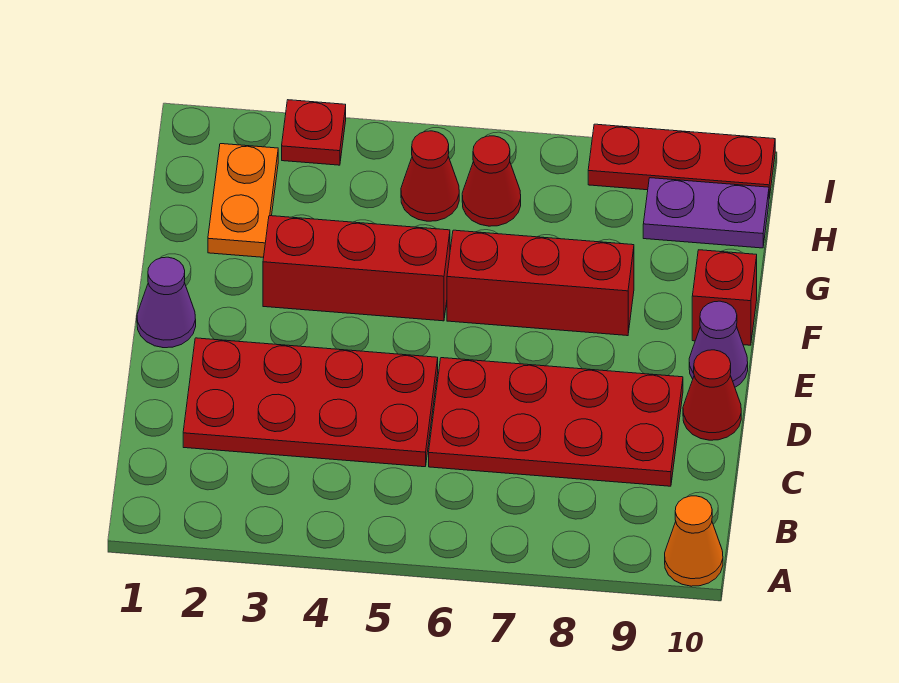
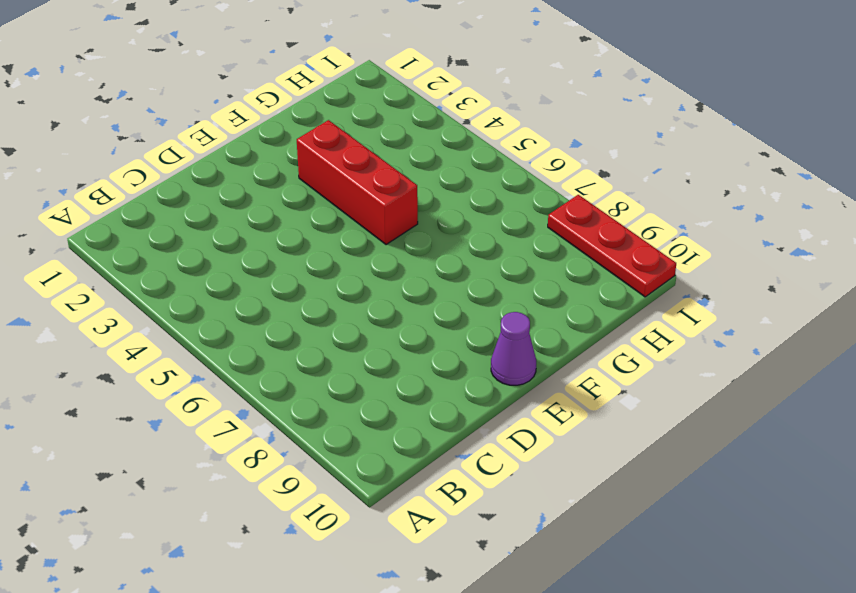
none -> orange 1x1 cone [665,496,723,586]
none -> red 2x4 plate [183,338,438,467]
none -> red 2x4 plate [429,358,683,486]

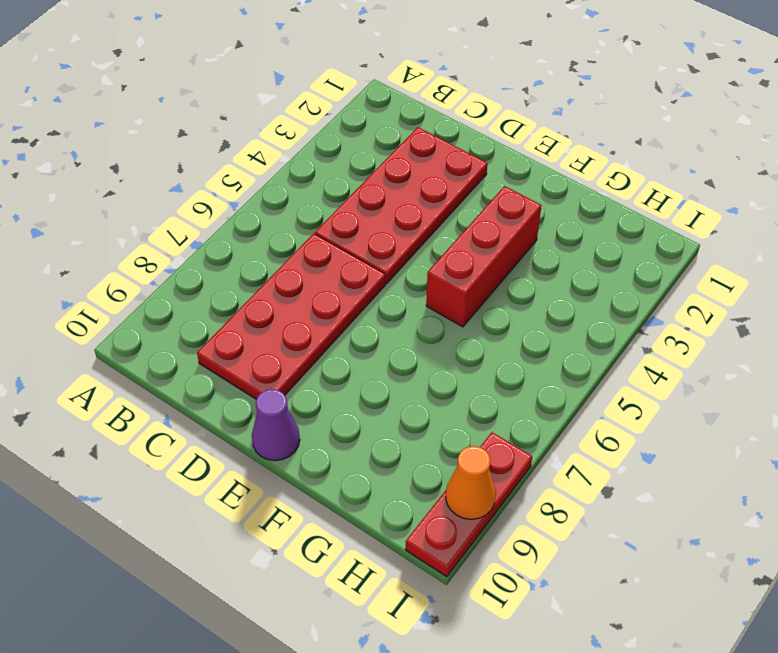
orange 1x1 cone [446,446,496,519] -> orange 1x1 cone moved to [665,496,723,586]
none -> red 1x1 cone [683,350,741,440]
none -> purple 1x1 cone [137,257,196,348]
none -> red 1x3 brick [447,230,634,336]

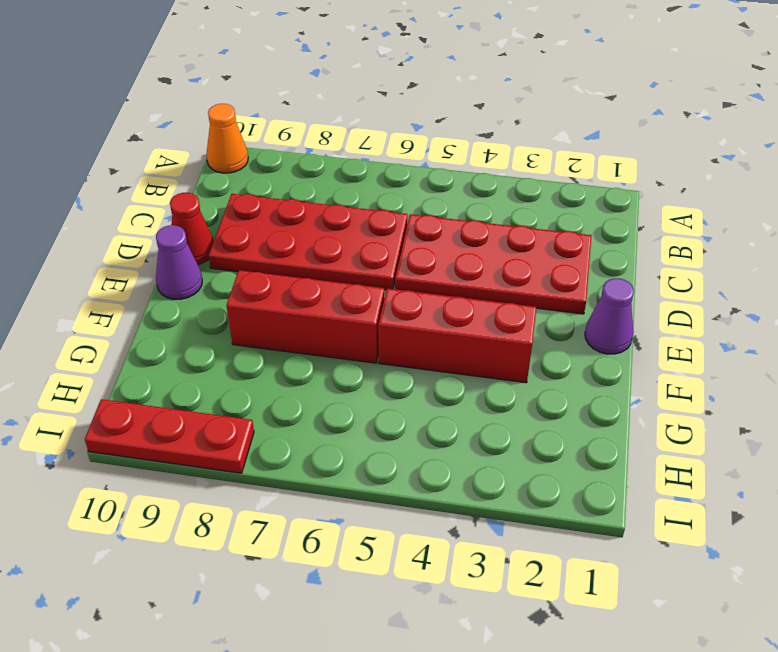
none -> red 1x1 brick [692,250,757,345]
none -> orange 1x2 plate [208,144,278,257]
none -> red 1x1 cone [401,131,459,221]

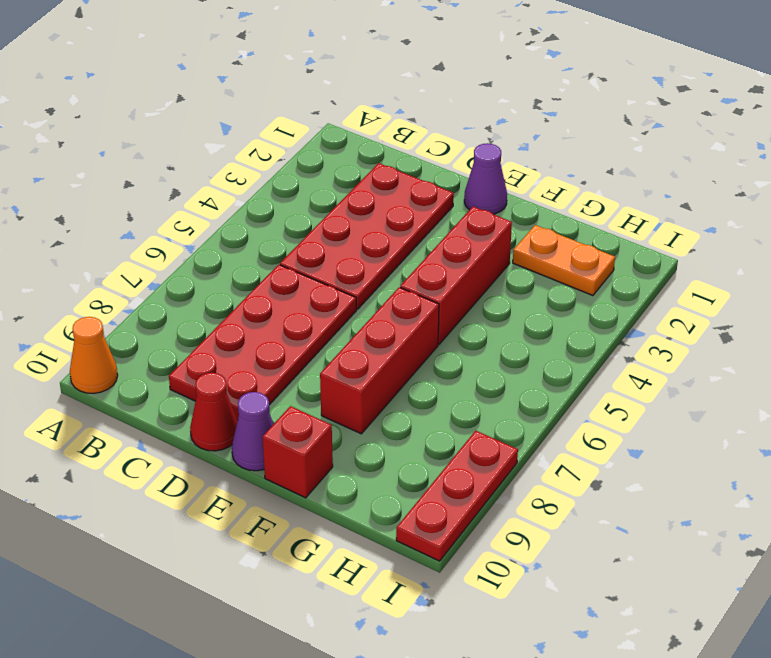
none -> red 1x1 cone [401,131,459,221]
none -> red 1x1 cone [462,136,521,226]
none -> purple 1x2 plate [643,178,769,248]

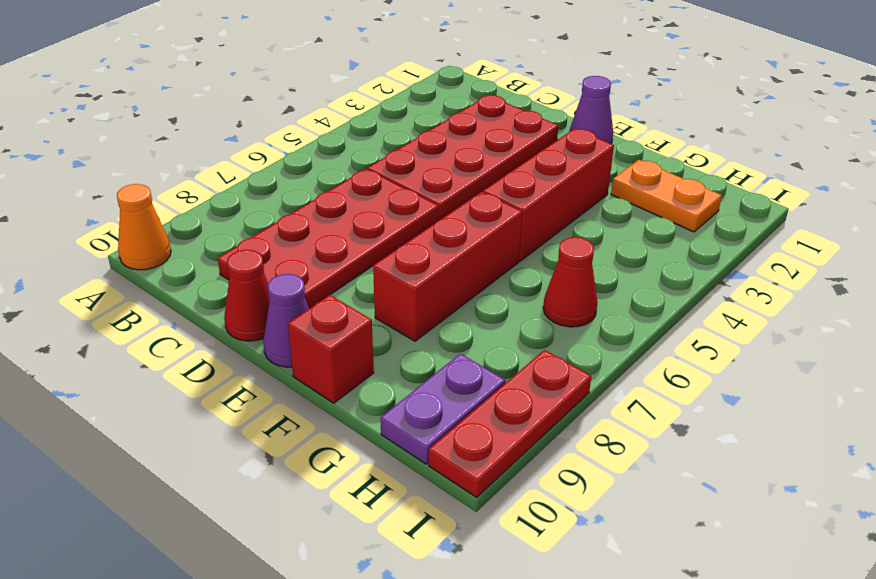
none -> red 1x1 cone [401,131,459,221]
none -> red 1x1 plate [282,100,346,165]

